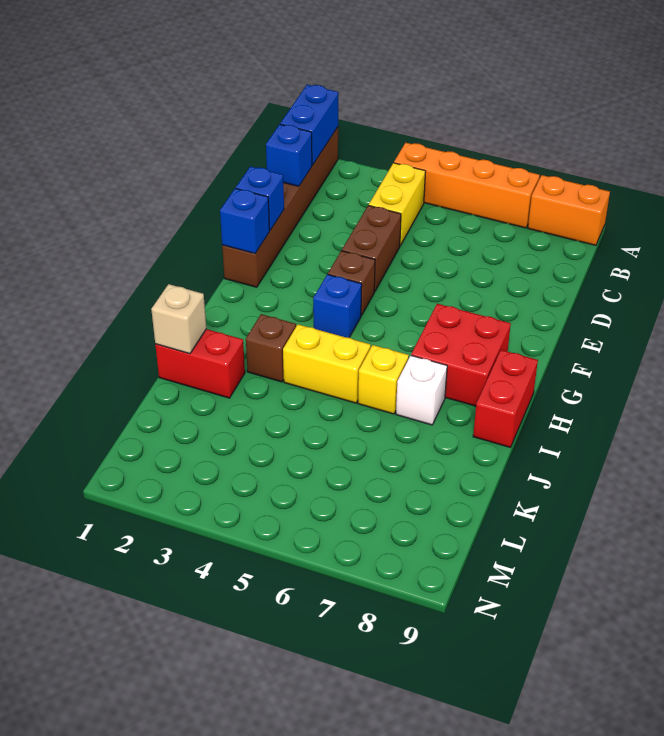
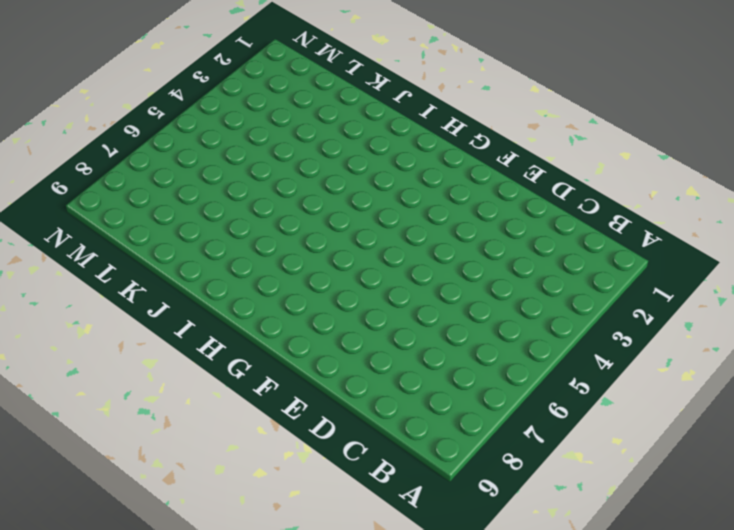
none -> brown 1x6 brick [222,127,338,287]
none -> orange 1x4 brick [394,143,540,228]
none -> orange 1x2 brick [528,175,610,245]

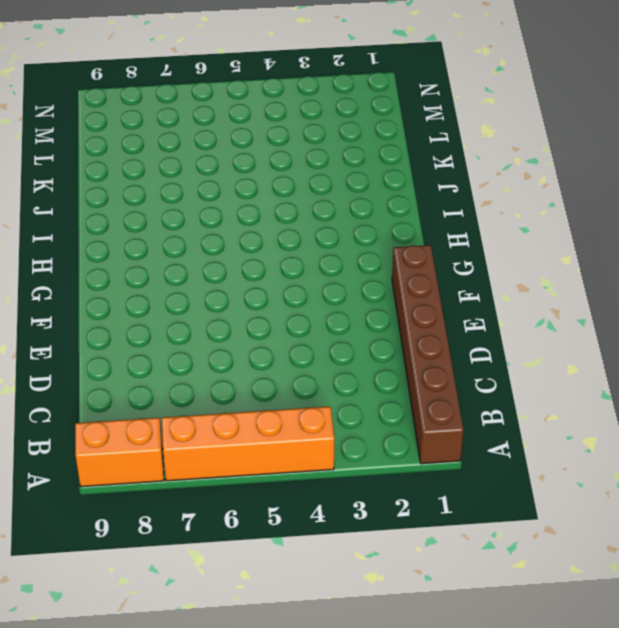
none -> yellow 1x2 brick [369,163,426,246]
none -> brown 1x2 brick [342,205,401,292]
none -> brown 1x1 brick [328,251,375,316]

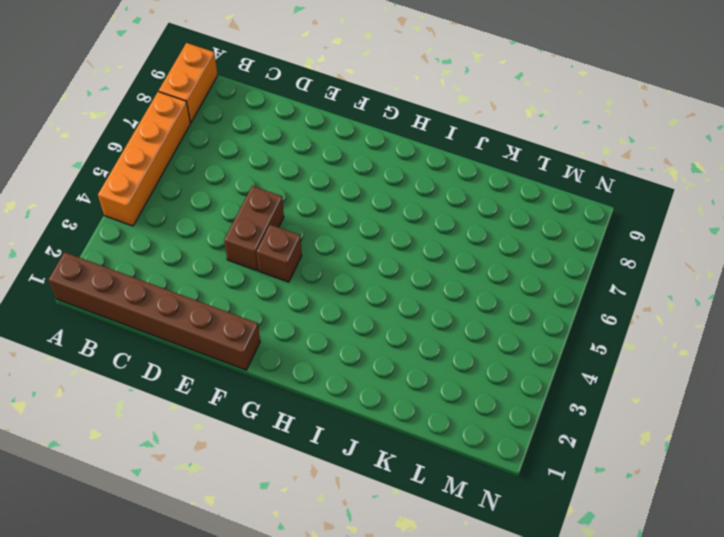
brown 1x2 brick [224,186,284,271] -> brown 1x2 brick turned to [342,205,401,292]
none -> yellow 1x2 brick [369,163,426,246]
none -> blue 1x1 brick [313,274,362,338]
none -> red 2x2 brick [411,304,511,406]

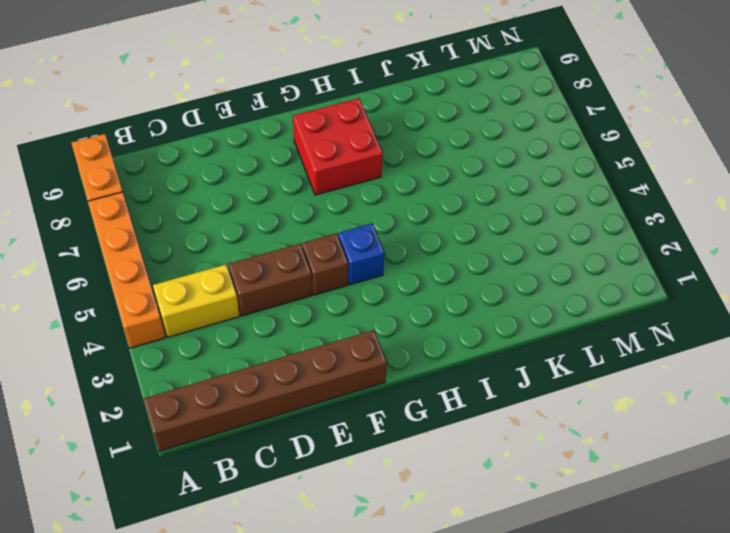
none -> red 1x2 brick [473,350,538,447]
none -> brown 1x1 brick [246,314,296,382]
none -> yellow 1x2 brick [283,324,371,403]

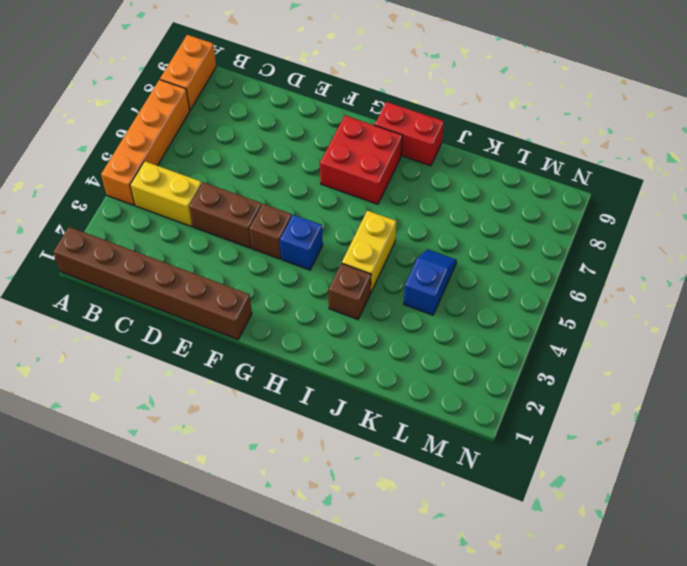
blue 1x2 slope [404,249,457,315] -> none
none -> yellow 1x1 brick [358,345,409,414]
none -> white 1x1 brick [396,356,447,425]
none -> red 1x2 brick [155,329,245,398]

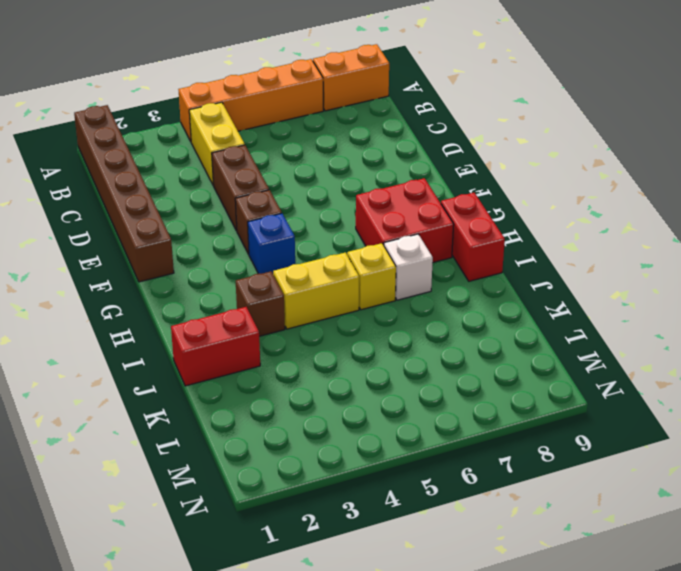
none -> blue 1x2 brick [280,85,338,165]
none -> blue 1x1 brick [266,124,312,186]
none -> blue 1x1 brick [236,166,284,230]

